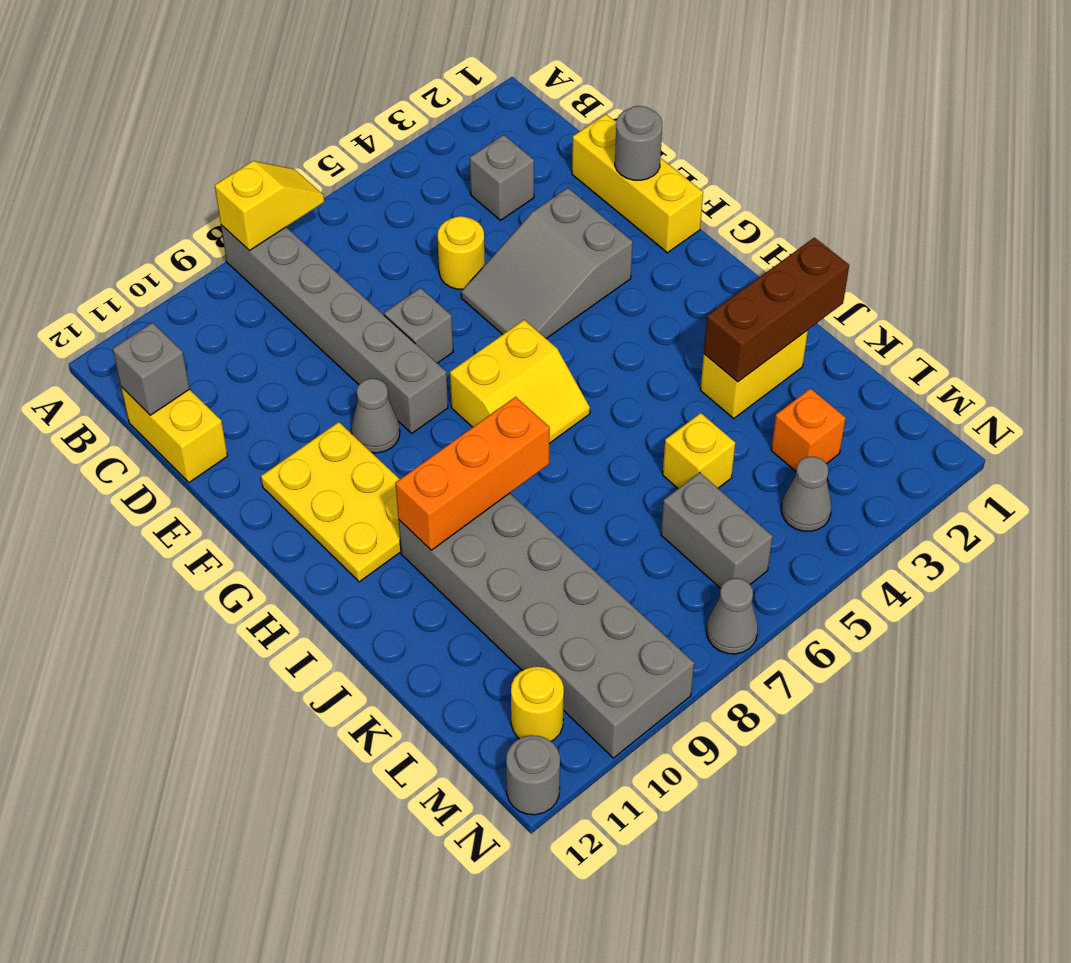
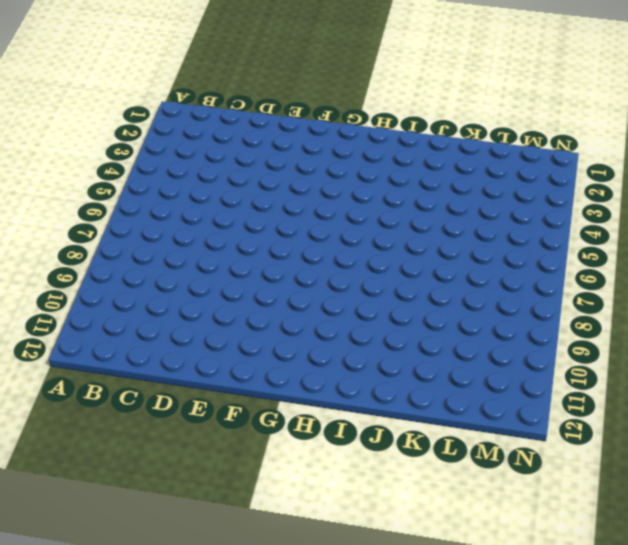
none -> grey 1x6 brick [221,225,448,433]
none -> grey 1x1 brick [470,135,534,220]
none -> yellow 1x2 brick [121,387,228,482]

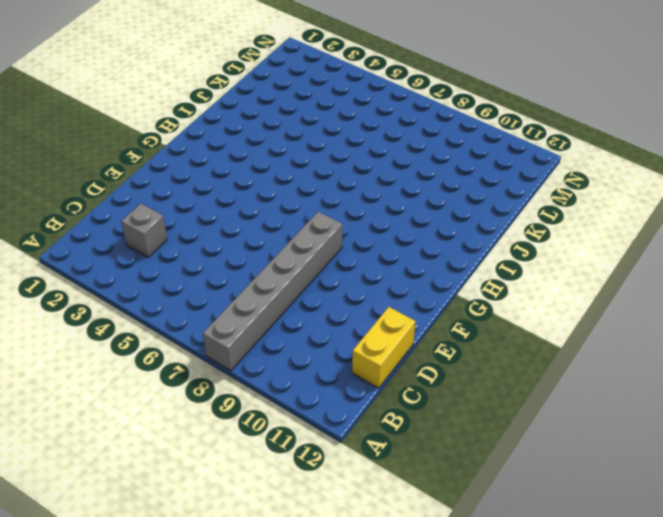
none -> yellow 1x3 brick [572,114,703,253]
none -> yellow 1x1 round brick [438,216,485,289]
none -> grey 2x3 slope [461,188,633,338]

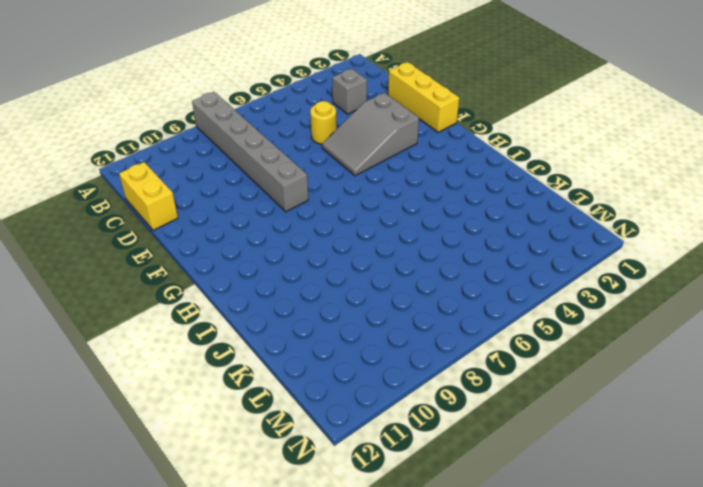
none -> grey 1x1 brick [384,288,453,363]
none -> grey 1x1 cone [351,378,400,453]
none -> yellow 2x3 plate [261,422,401,582]

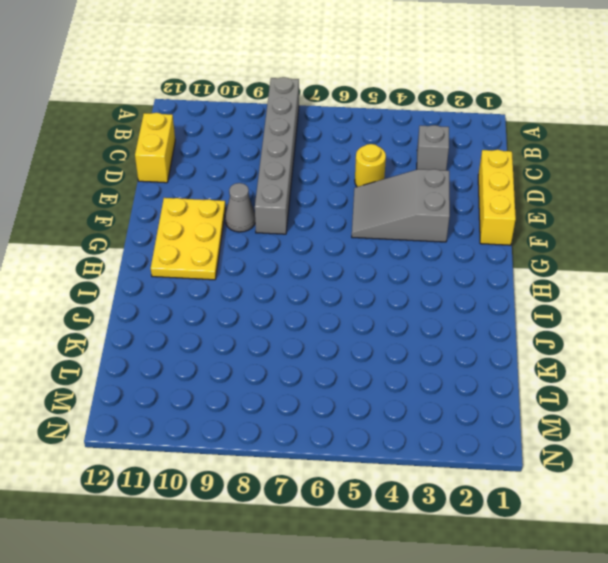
none -> grey 1x1 brick [384,288,453,363]
none -> yellow 2x2 slope [450,320,590,443]
none -> grey 2x6 brick [398,493,694,758]

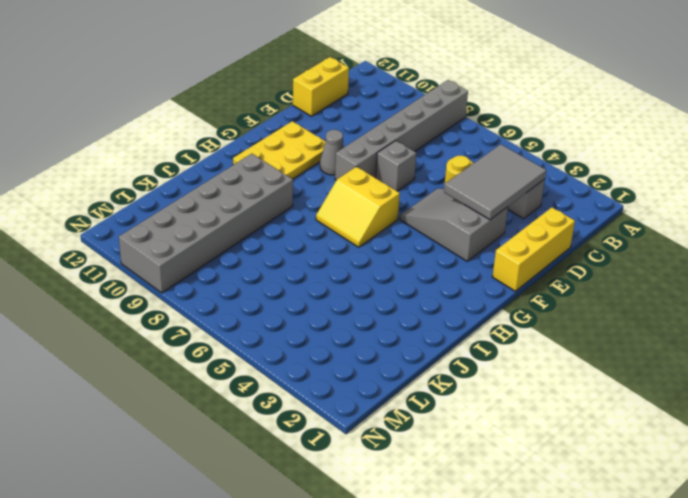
grey 2x3 tile [444,144,546,220] -> none
none -> yellow 1x2 brick [700,330,808,418]
none -> yellow 1x1 brick [663,413,735,488]
none -> orange 1x1 brick [771,389,846,471]

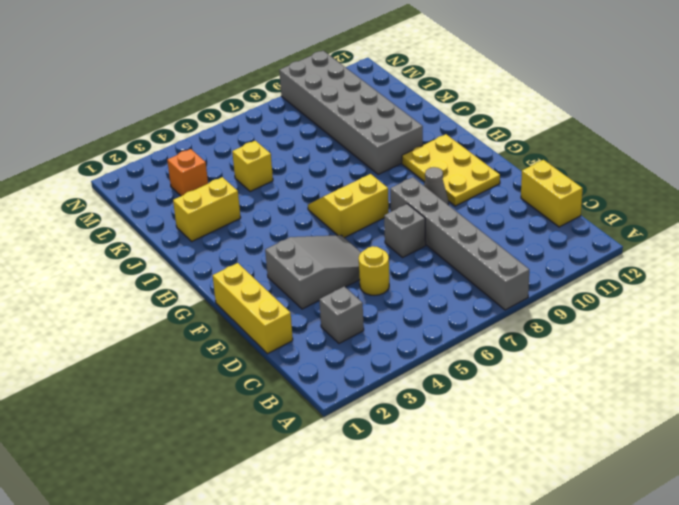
none -> grey 1x2 brick [661,472,773,588]
none -> grey 1x1 cone [782,456,831,531]
none -> yellow 1x1 round brick [511,667,564,741]

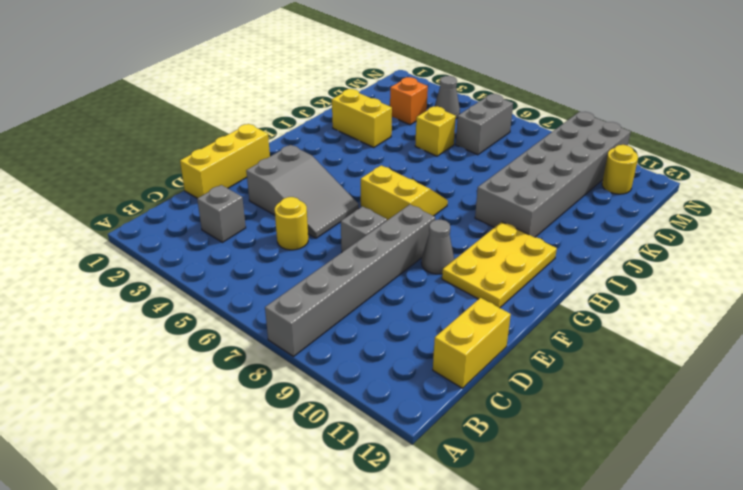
none -> grey 1x1 cone [707,578,758,654]
none -> grey 1x1 round brick [506,735,560,815]
none -> yellow 1x2 slope [215,161,324,251]

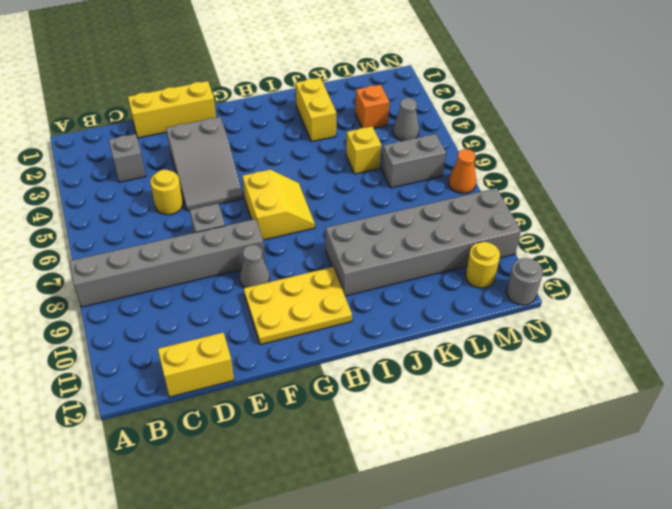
orange 1x1 cone [448,149,476,194] -> grey 1x1 cone [707,578,758,654]
none -> yellow 1x2 slope [215,161,324,251]
none -> grey 1x1 brick [113,323,190,415]
none -> grey 1x1 round brick [615,106,662,180]

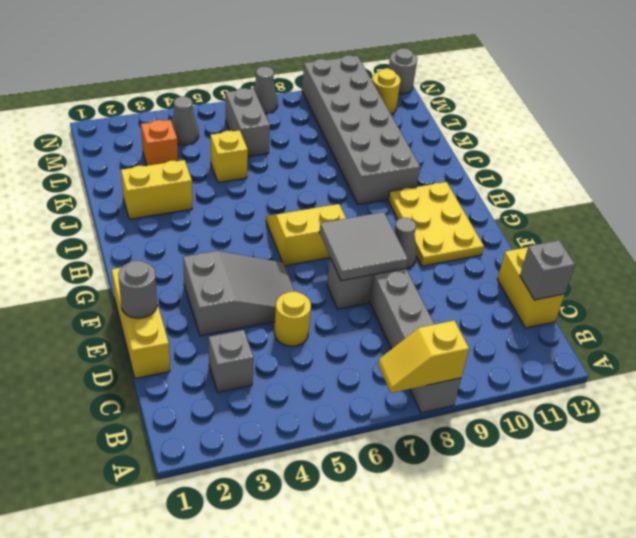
grey 2x2 tile [319,212,408,281] -> none
none -> orange 1x3 brick [396,397,550,550]
none -> brown 1x3 brick [704,238,849,382]

